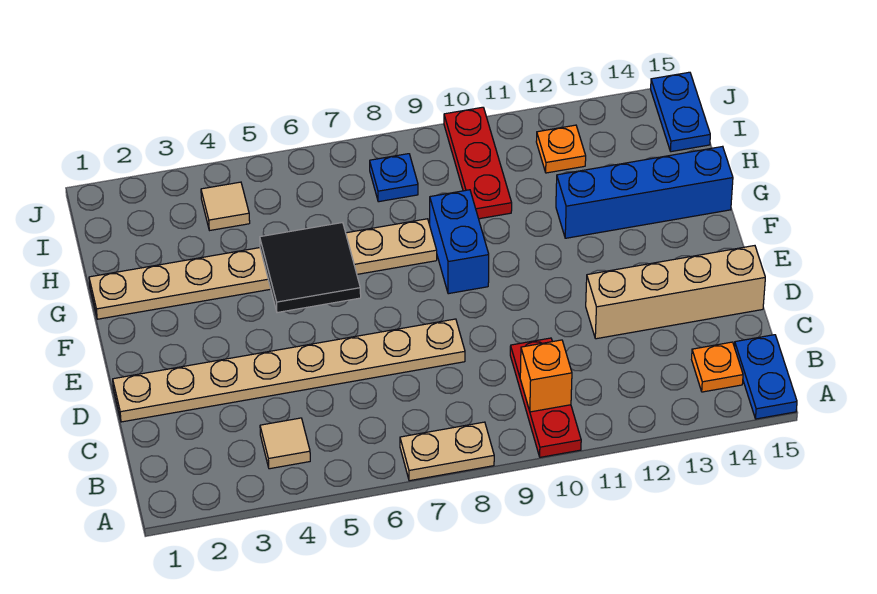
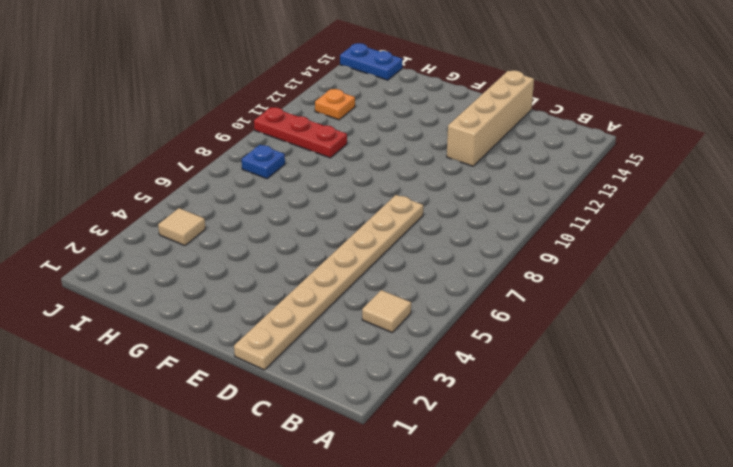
none -> tan 1x2 plate [400,422,494,481]
none -> red 1x3 plate [510,338,581,457]
none -> blue 1x2 plate [734,335,797,419]

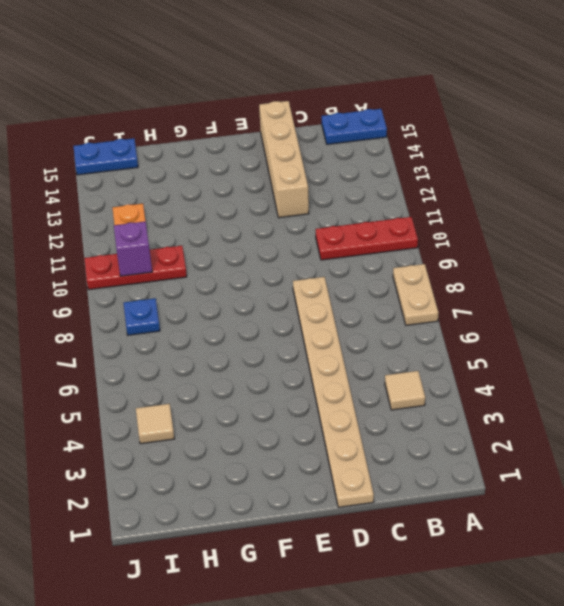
purple 1x1 brick [114,221,152,276] -> none
none -> orange 1x1 plate [692,342,743,392]
none -> blue 1x2 brick [430,190,489,294]
none -> tan 1x8 plate [89,219,437,319]

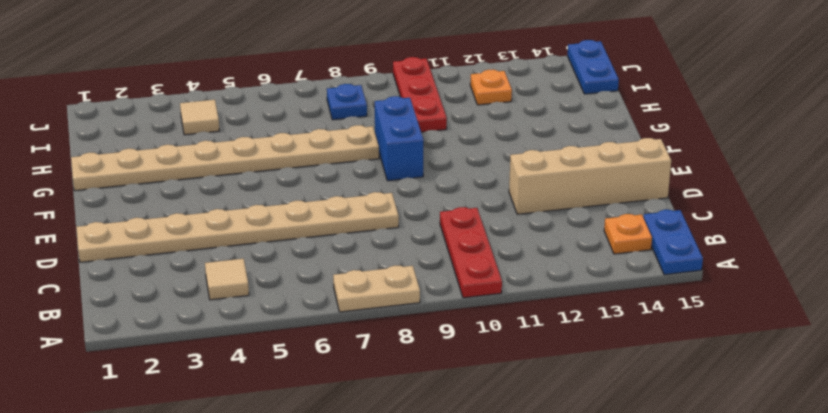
none -> blue 1x4 brick [556,146,733,238]
none -> orange 1x1 brick [520,340,572,412]
none -> black 2x2 tile [260,223,361,313]

